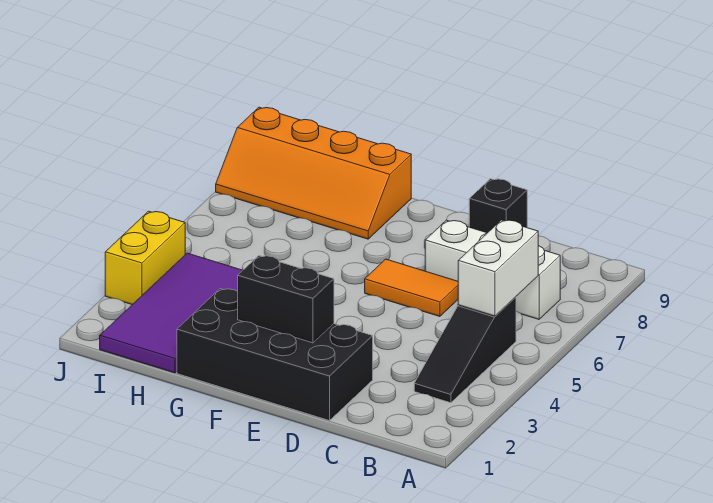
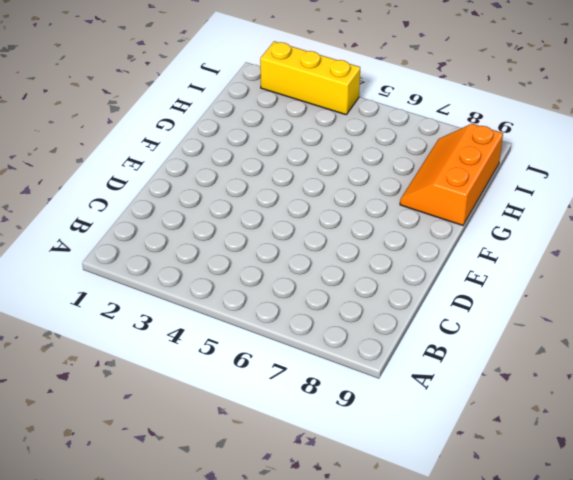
orange 2x3 slope [400,124,503,225] -> orange 2x4 slope [216,107,411,239]
yellow 1x3 brick [260,41,360,115] -> yellow 1x2 brick [105,211,185,304]
none -> black 1x3 slope [414,297,516,403]
none -> white 1x3 brick [425,220,560,319]

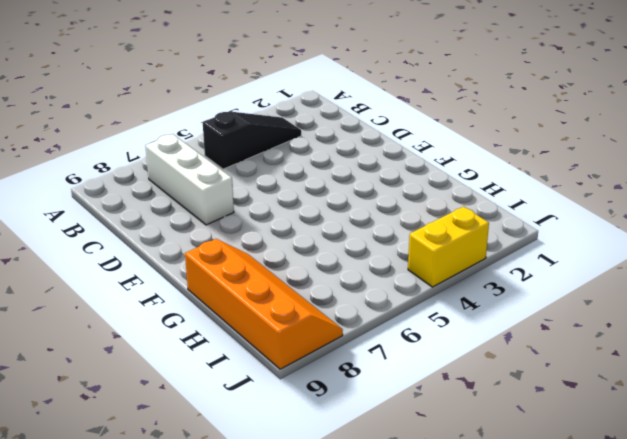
none -> black 2x4 brick [177,289,373,421]
none -> orange 1x2 tile [365,259,458,316]

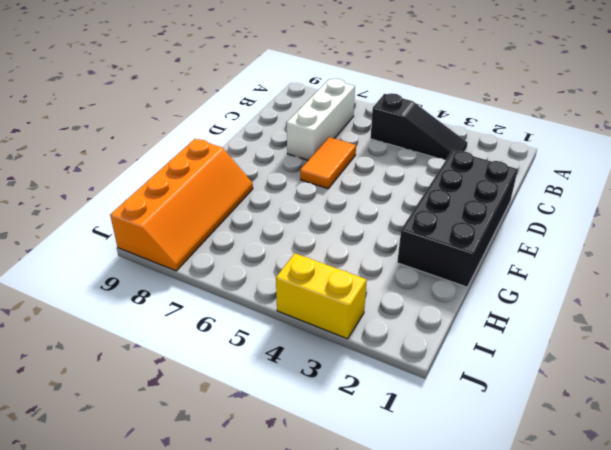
none -> black 1x1 brick [469,179,527,233]
none -> purple 2x4 tile [100,253,243,373]

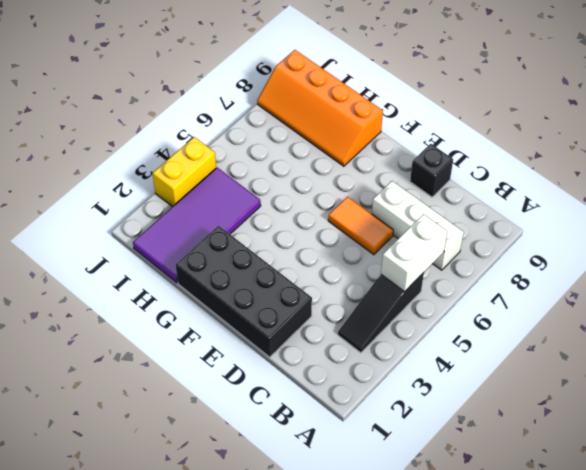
none -> black 1x2 brick [238,256,334,343]

